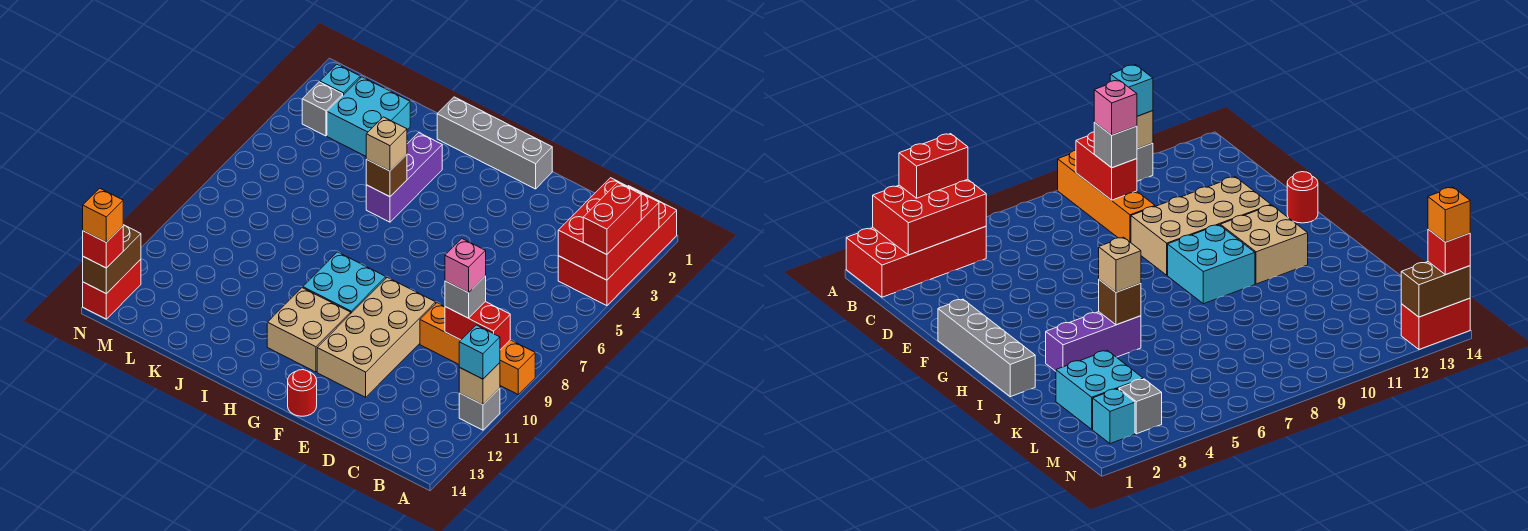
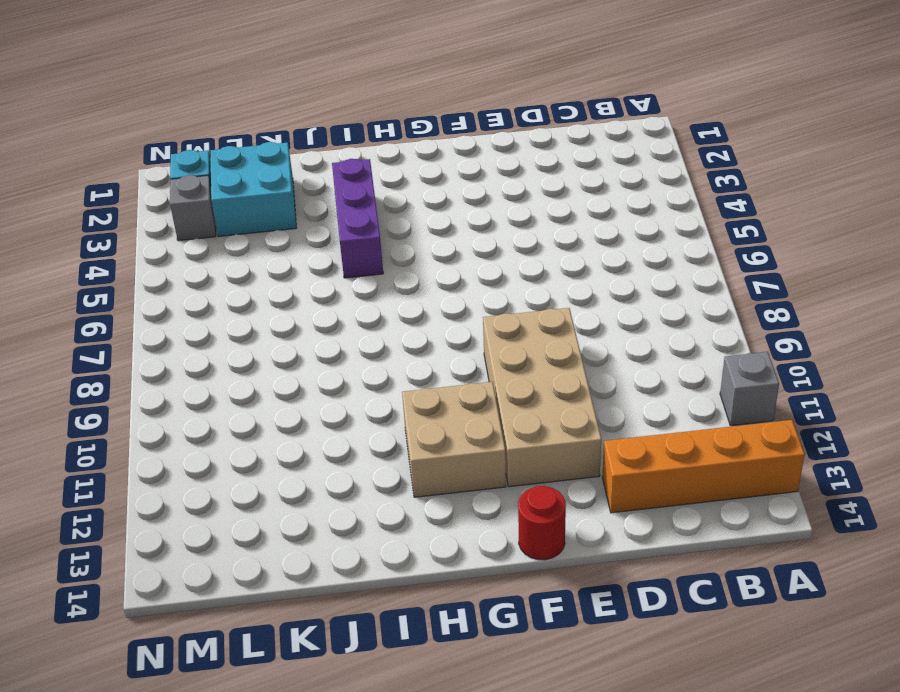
orange 1x4 brick [602,420,805,513] -> orange 1x4 brick moved to [420,303,535,394]
none -> red 2x4 brick [558,186,677,306]
none -> grey 1x4 brick [437,97,552,189]
none -> cyan 2x2 brick [303,252,386,313]

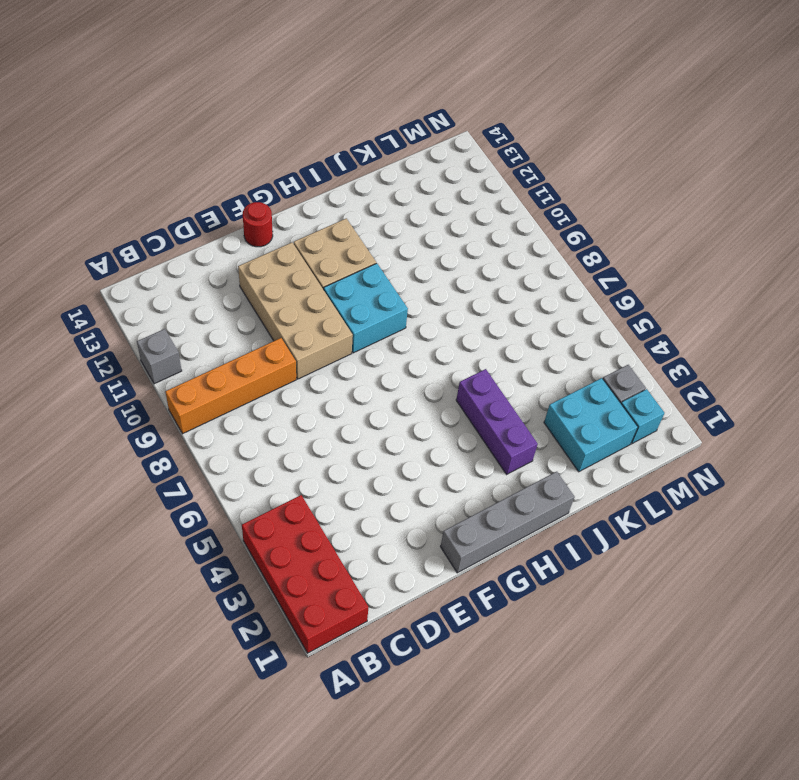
none -> red 1x2 brick [83,259,141,319]
none -> red 2x3 brick [558,178,659,280]
none -> tan 1x1 brick [459,363,500,405]

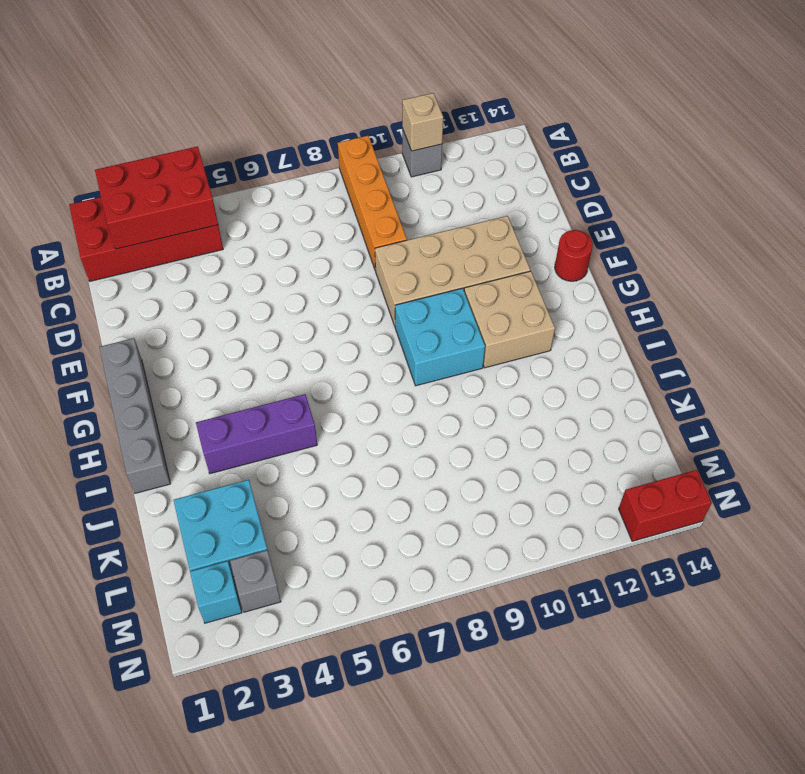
none -> red 1x2 brick [445,302,510,350]
none -> brown 1x1 brick [366,155,407,197]
none -> brown 1x2 brick [83,225,141,294]

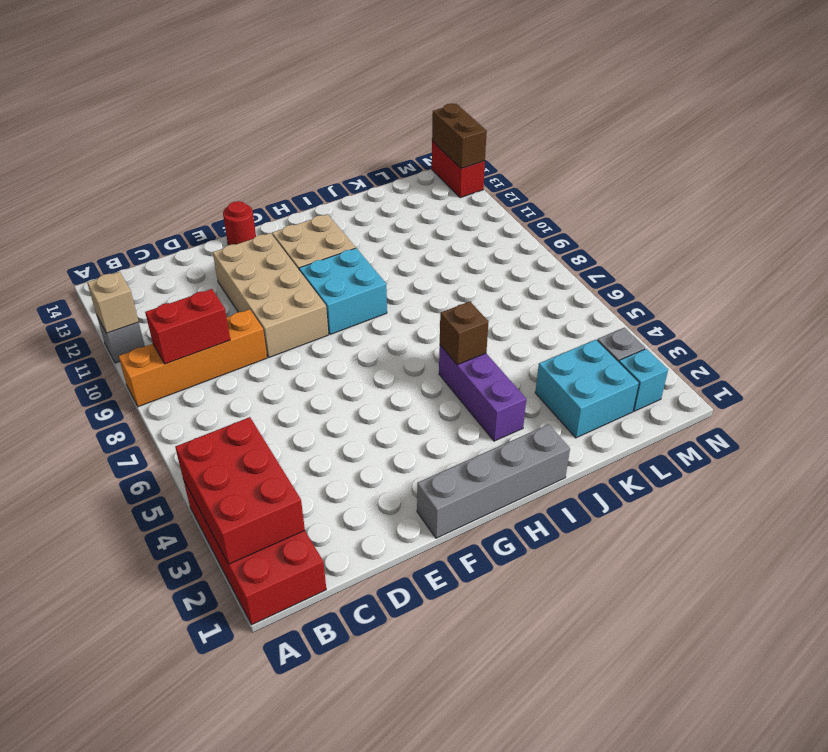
none -> red 1x2 brick [583,183,641,255]
none -> cyan 1x1 brick [459,325,500,379]
none -> grey 1x1 brick [445,276,486,318]

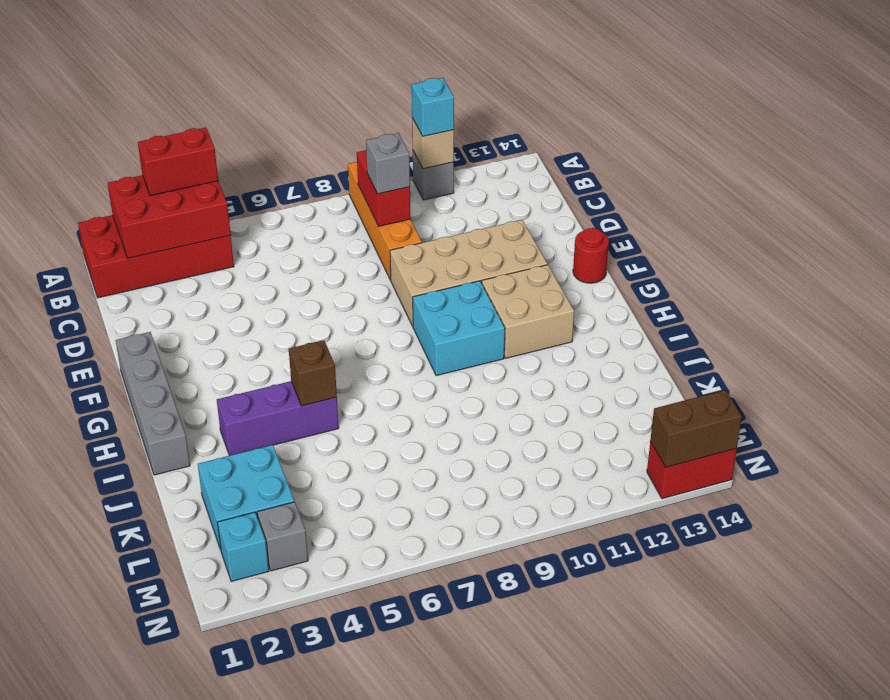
none -> tan 1x1 brick [366,117,407,171]
none -> red 1x1 brick [83,226,123,268]
none -> pink 1x1 brick [445,239,486,293]

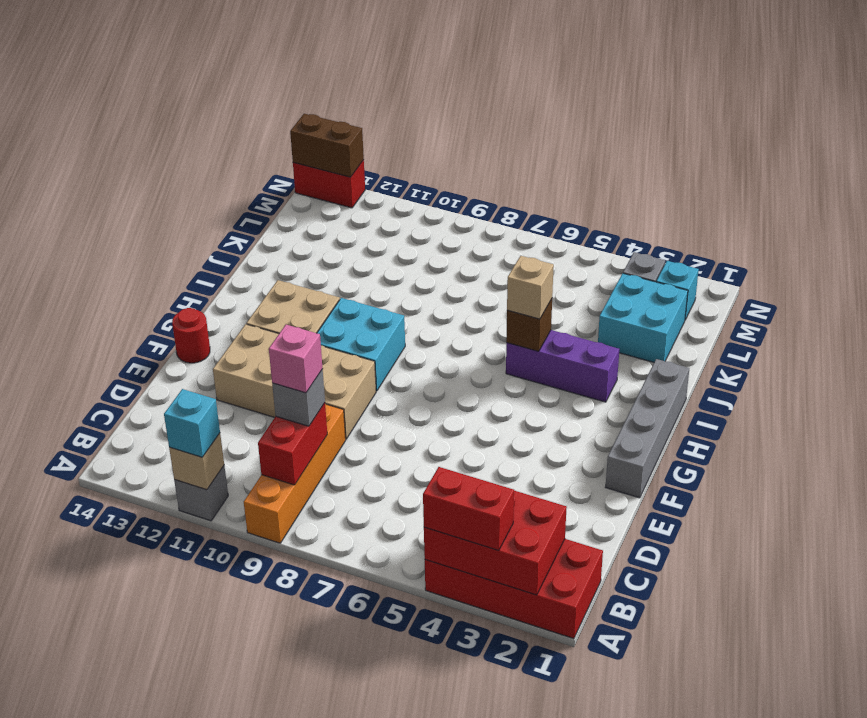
none -> red 1x1 brick [83,226,123,268]
none -> orange 1x1 brick [83,188,123,242]

